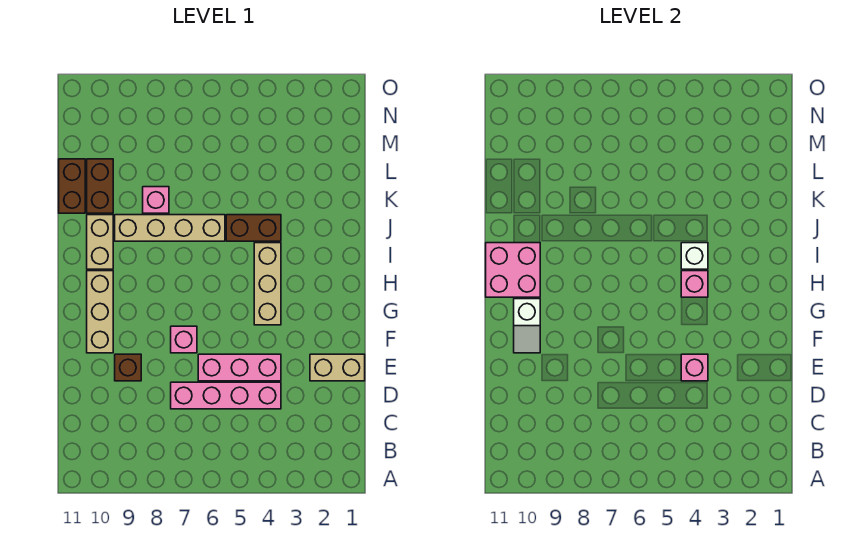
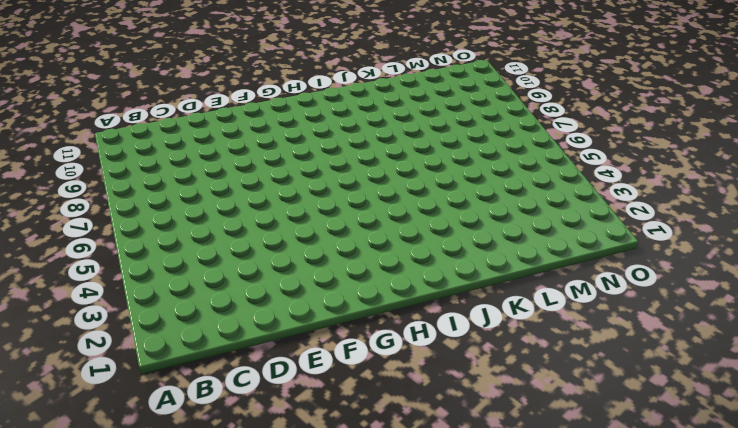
none -> pink 1x4 brick [171,382,281,409]
none -> tan 1x2 brick [310,354,365,381]
none -> pink 1x3 brick [198,354,281,381]

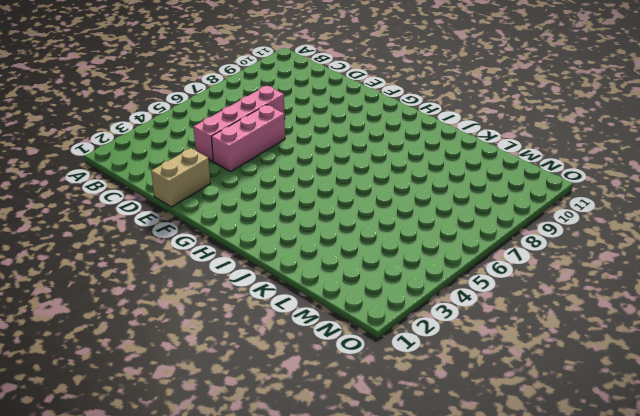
none -> brown 1x1 brick [115,354,141,381]
none -> pink 1x1 brick [171,326,197,353]
none -> tan 1x3 brick [87,271,113,353]

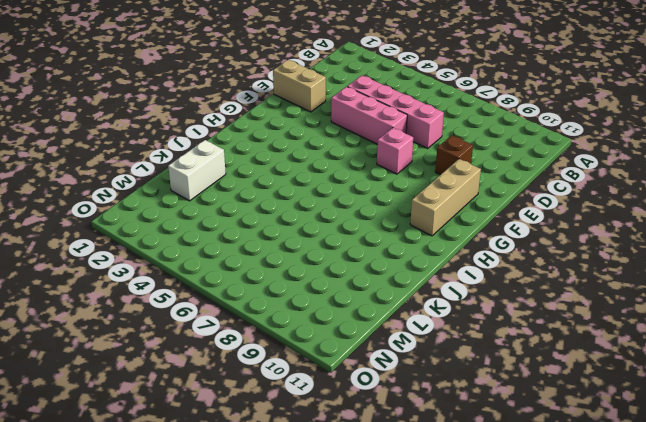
white 1x2 brick [168,140,226,201] -> none
none -> tan 1x3 brick [254,243,281,325]
none -> tan 1x2 brick [87,215,113,269]
none -> brown 1x2 brick [226,215,281,241]

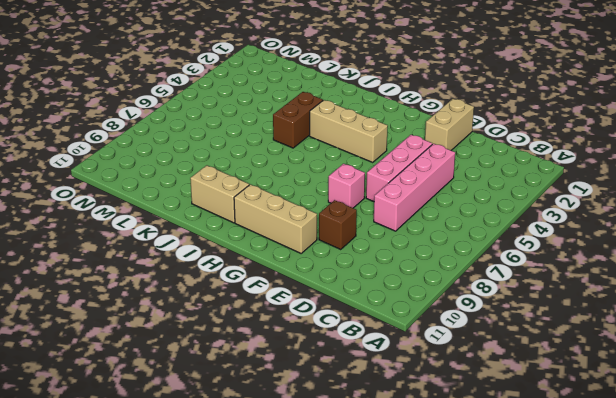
none -> tan 1x4 brick [115,215,225,241]
none -> pink 1x1 brick [143,187,169,213]
none -> brown 1x2 brick [87,159,113,213]

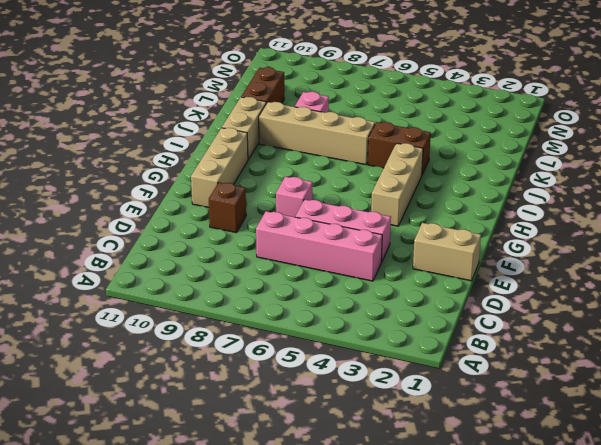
none -> brown 1x2 brick [59,159,85,213]
none -> pink 1x1 brick [681,354,708,381]
none -> white 1x2 slope [514,299,540,353]

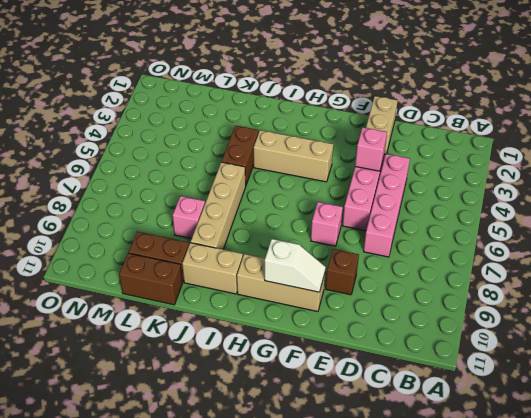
none -> pink 1x1 brick [681,271,708,297]
none -> pink 2x2 brick [486,243,540,297]
none -> white 1x1 brick [681,243,708,269]

